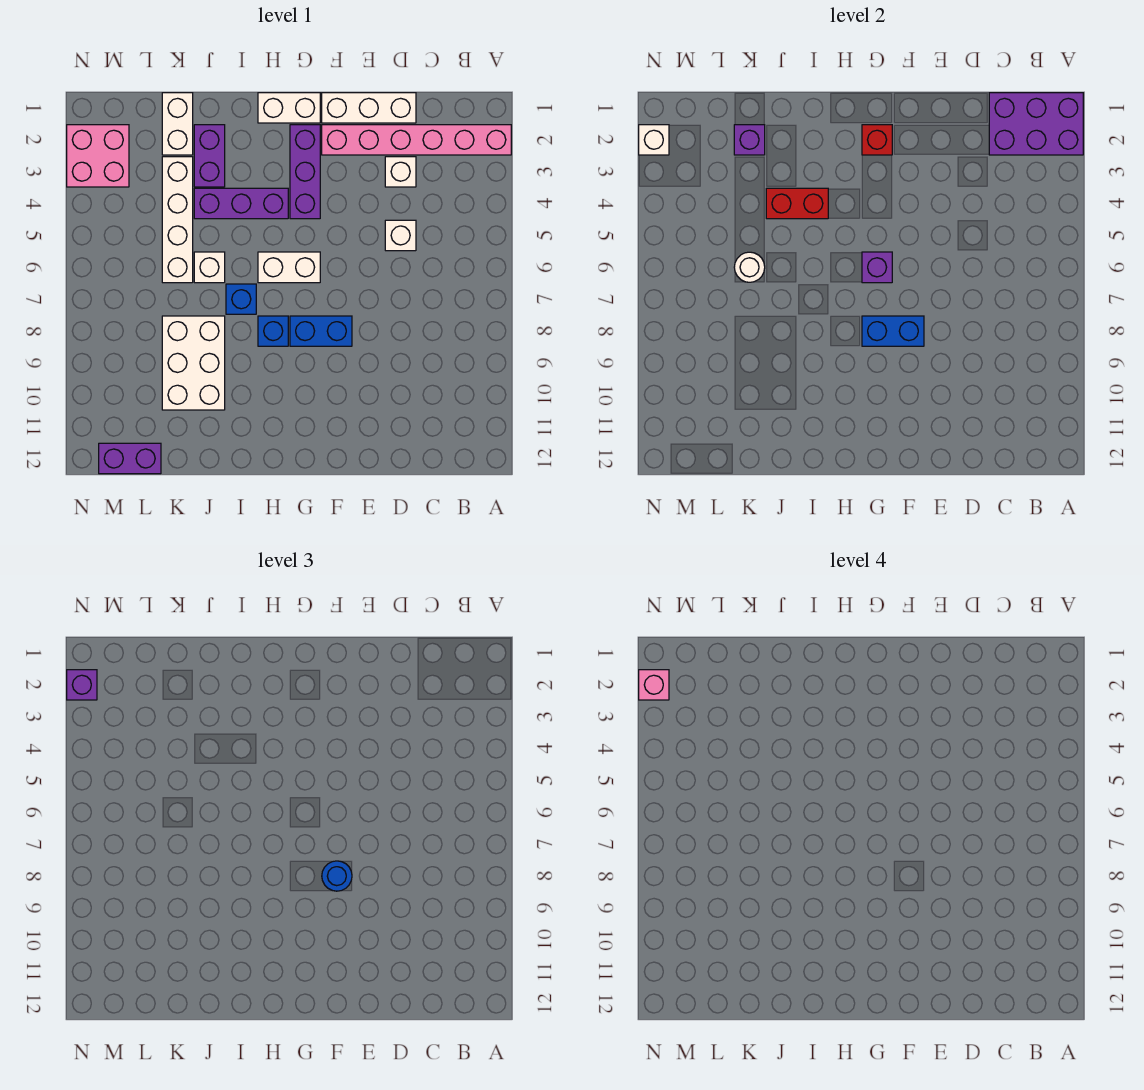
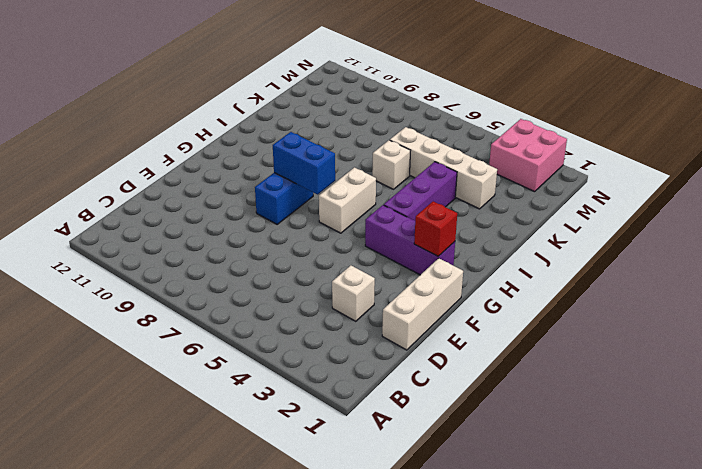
blue 1x2 brick [273,132,335,194] -> blue 1x2 brick turned to [862,316,924,346]
none -> pink 1x6 brick [322,125,511,155]
none -> white 1x1 brick [385,220,416,251]
none -> white 1x2 brick [258,93,320,123]

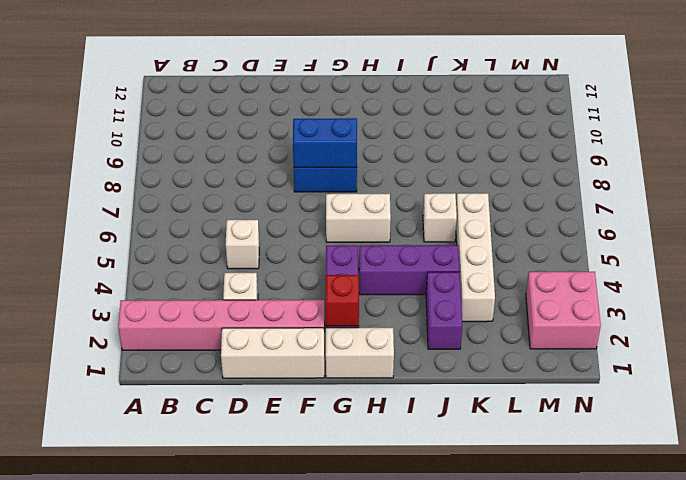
none -> blue 1x1 brick [258,316,288,346]
none -> blue 1x1 brick [226,284,256,314]
none -> white 2x3 brick [162,316,225,410]

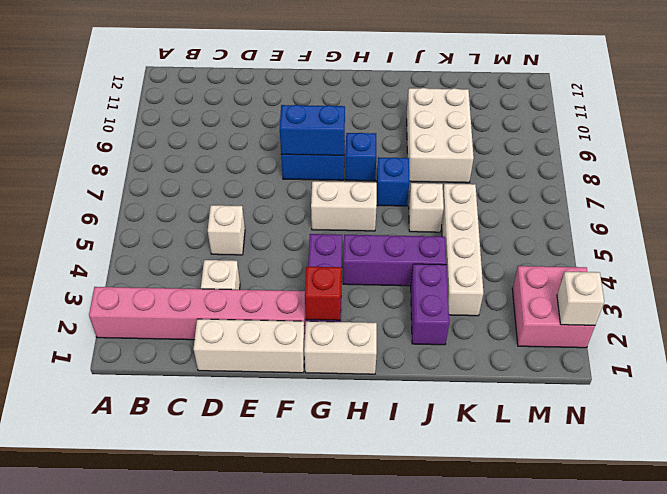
none -> white 1x2 brick [162,93,193,155]
none -> purple 1x2 brick [99,443,161,474]
none -> purple 2x3 brick [989,93,1083,155]

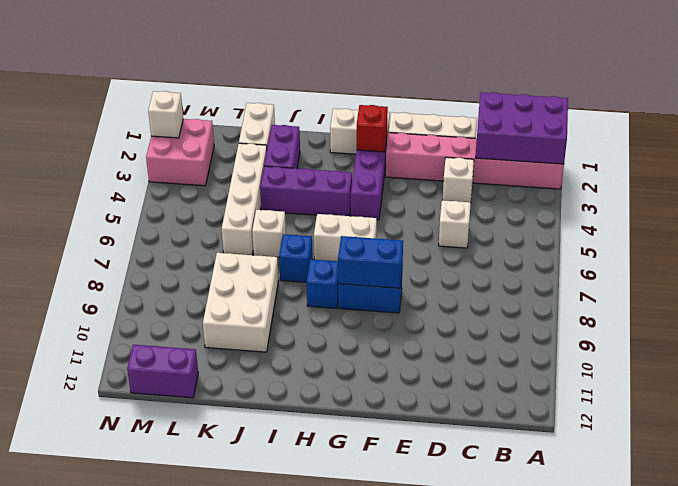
none -> purple 1x1 brick [862,252,892,283]
none -> red 1x2 brick [766,188,828,219]
none -> purple 1x1 brick [734,125,765,155]

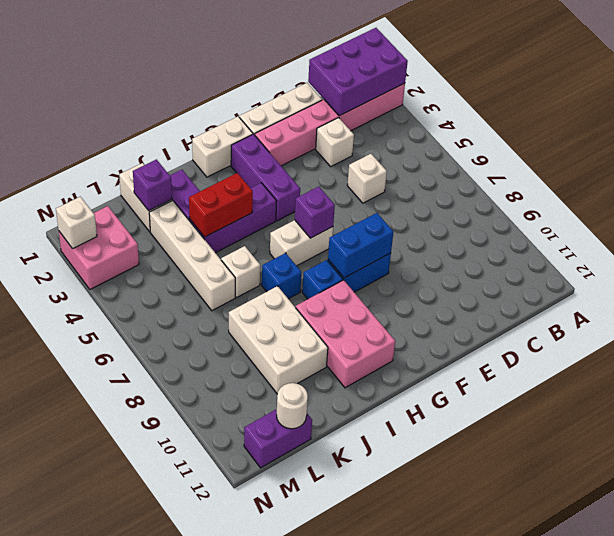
pink 2x3 brick [296,280,395,388] -> none
white 1x1 round brick [277,383,308,429] -> white 1x1 round brick moved to [734,252,765,282]
none -> red 1x1 brick [862,125,892,155]
none -> blue 1x1 round brick [322,861,352,891]
none -> purple 1x1 brick [67,670,97,700]

